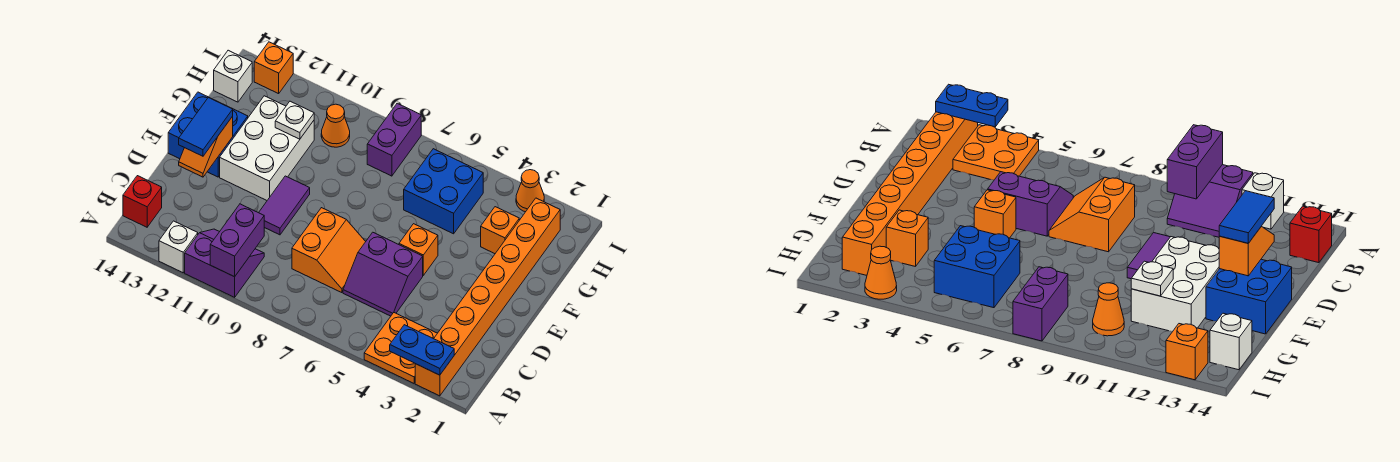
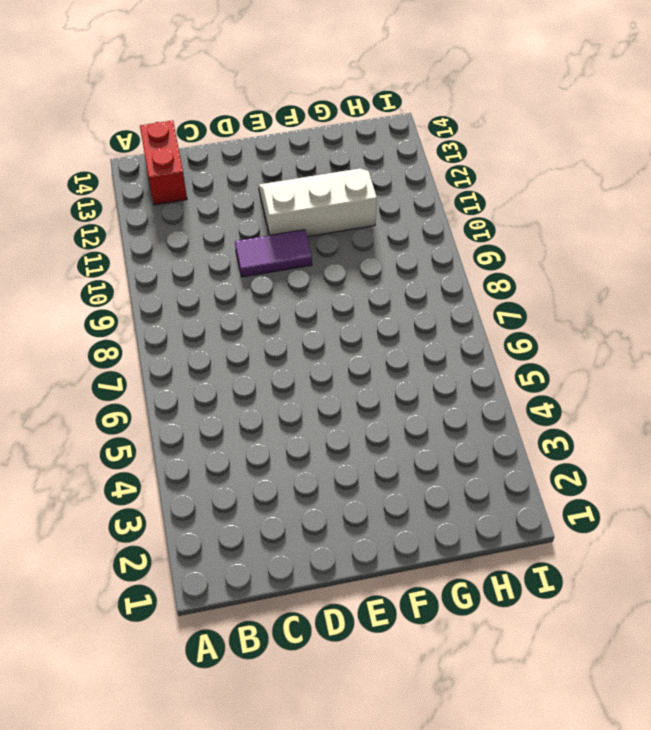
red 1x2 brick [140,120,187,205] -> red 1x1 brick [123,176,162,227]
white 2x3 slope [258,168,377,237] -> white 2x3 brick [220,96,314,200]
none -> orange 1x8 brick [415,198,560,396]
none -> orange 2x2 plate [364,313,437,383]
none -> purple 2x2 slope [185,229,264,297]

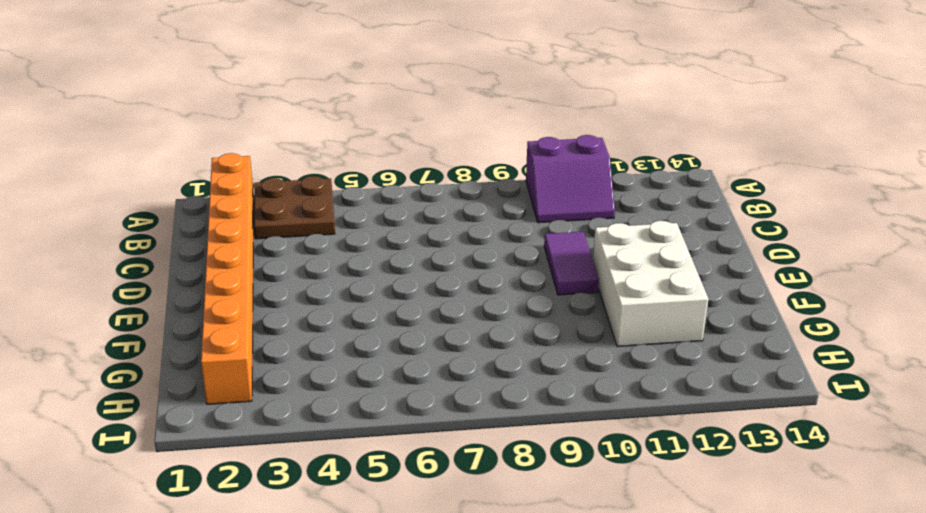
brown 2x2 plate [254,176,335,239] -> orange 2x2 plate [364,313,437,383]
none -> white 1x1 brick [159,221,198,273]
none -> red 1x1 brick [123,176,162,227]
none -> purple 2x2 slope [343,232,423,316]

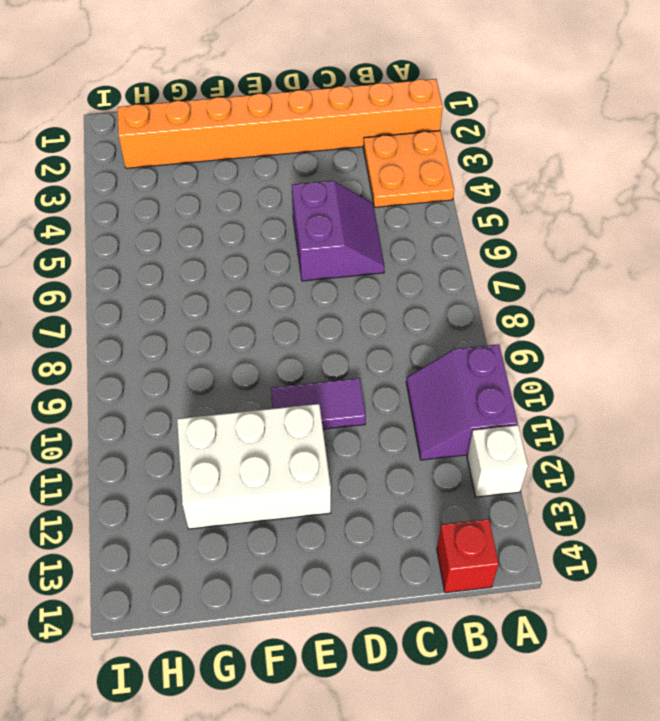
none -> orange 2x2 slope [292,208,366,293]
none -> orange 1x1 brick [399,224,438,275]
none -> blue 2x2 brick [168,92,248,177]

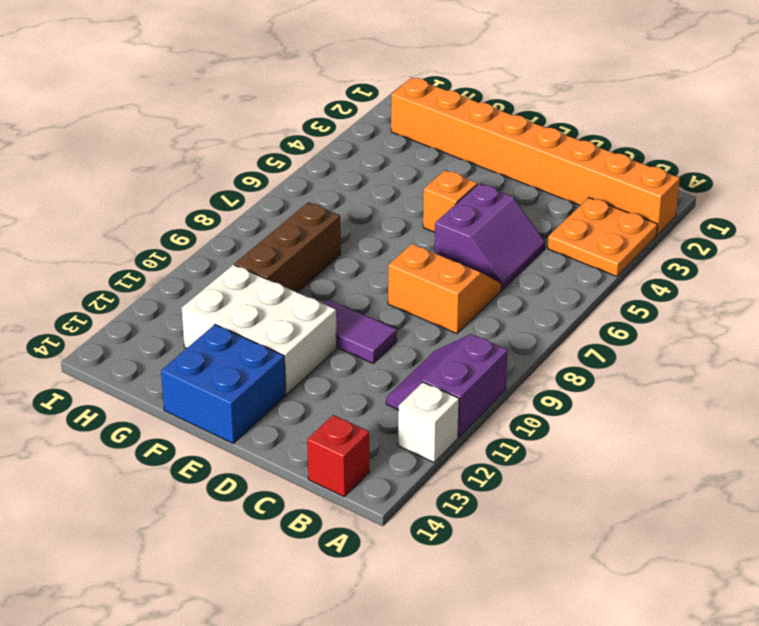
brown 1x3 brick [235,202,341,292] -> none
none -> orange 1x1 brick [481,207,519,254]
none -> blue 2x2 brick [404,149,483,234]
none -> purple 1x2 brick [367,103,421,176]

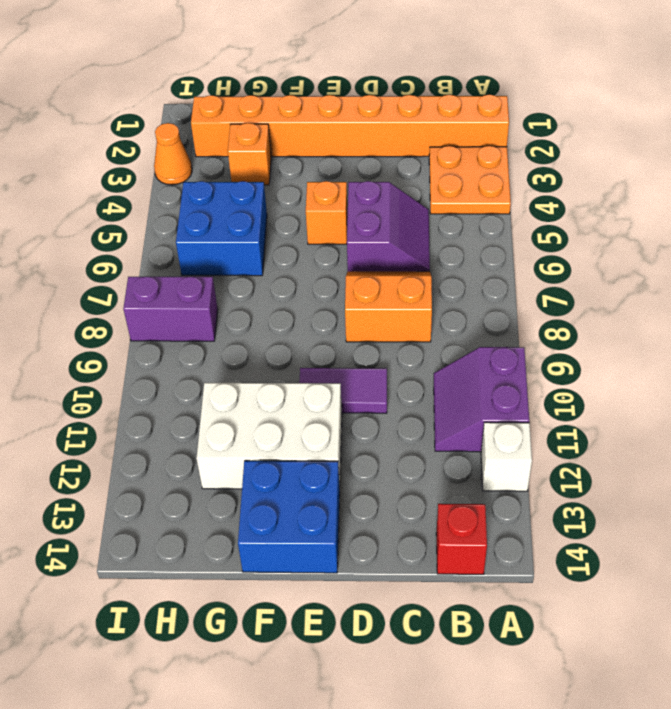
none -> orange 1x1 cone [321,104,350,147]
none -> white 1x1 brick [214,50,252,102]
none -> orange 1x1 brick [254,42,293,94]

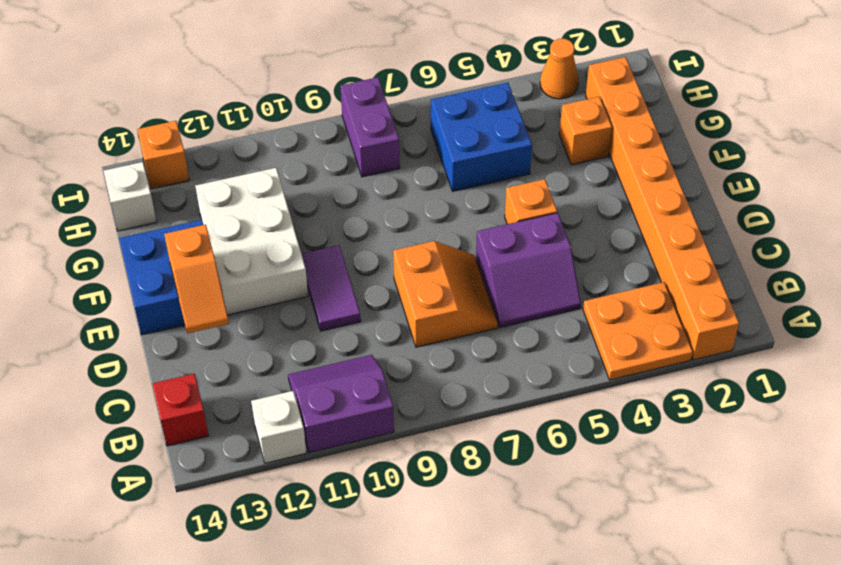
none -> orange 1x1 cone [321,104,350,147]
none -> blue 1x2 plate [390,325,454,375]
none -> purple 1x2 brick [210,204,264,277]

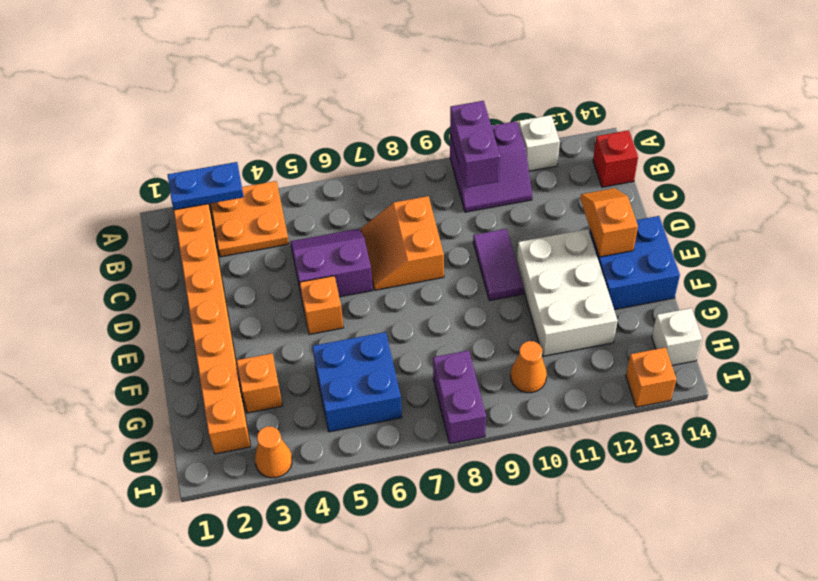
none -> white 1x1 plate [275,101,314,139]
none -> blue 1x2 tile [179,98,233,156]

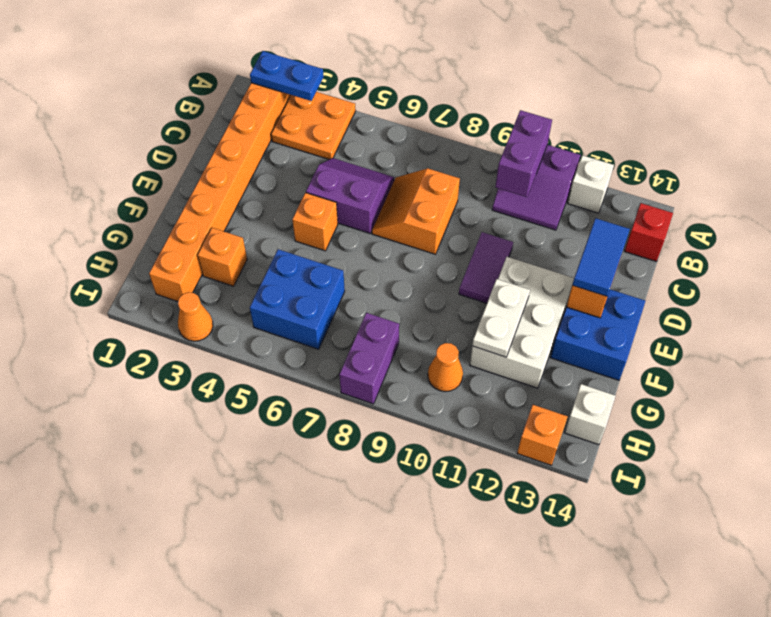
white 1x2 plate [472,279,530,357] -> white 1x1 plate [275,101,314,139]

